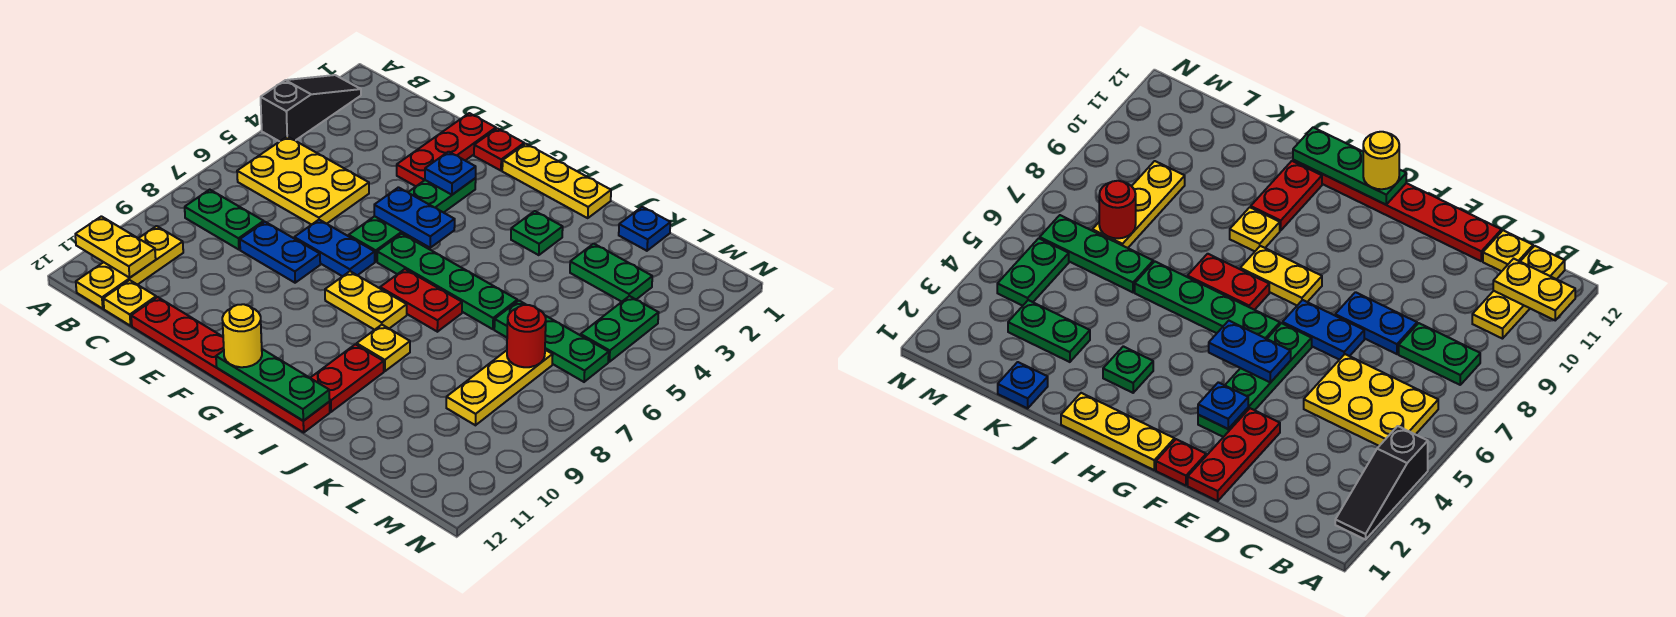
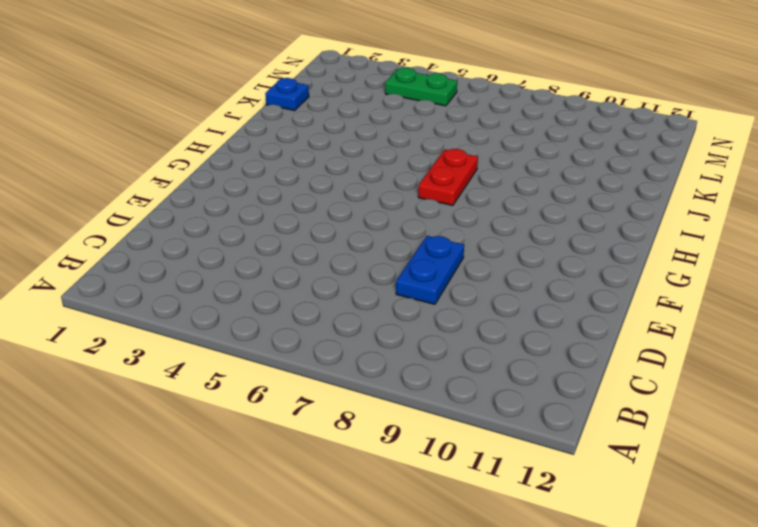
none -> black 1x3 slope [261,75,361,141]
none -> yellow 2x3 plate [237,136,369,225]
none -> green 1x2 plate [185,190,264,250]

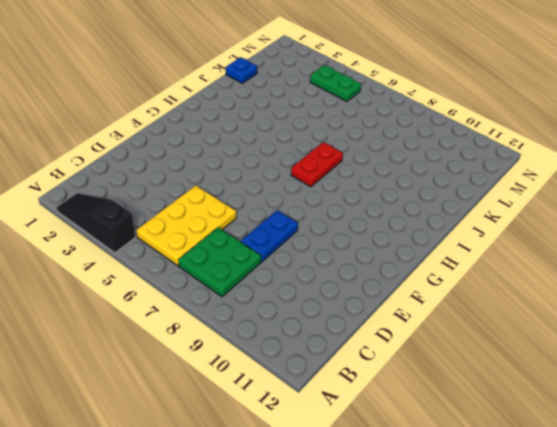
green 2x2 plate [178,227,261,297] -> green 1x2 plate [185,190,264,250]
none -> yellow 1x3 plate [76,226,183,309]
none -> yellow 1x1 plate [103,280,156,326]
none -> red 1x6 plate [131,297,330,432]

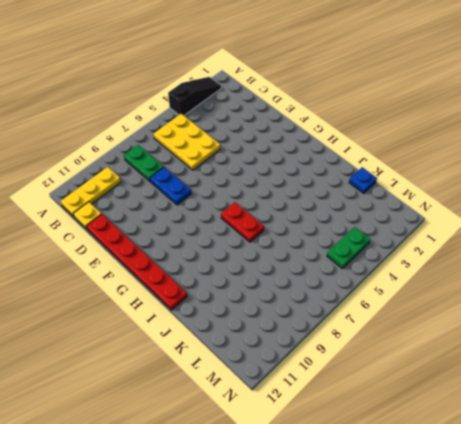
none -> red 1x3 plate [397,113,496,186]
none -> blue 1x2 plate [294,220,375,277]
none -> red 1x1 plate [474,128,524,171]

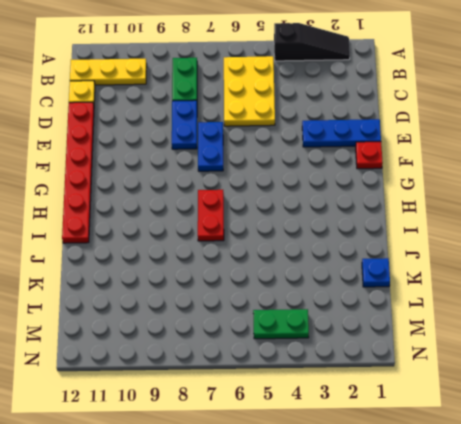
blue 1x3 plate [302,119,381,147] -> red 1x3 plate [397,113,496,186]
none -> green 1x4 plate [349,178,476,262]
none -> yellow 1x3 plate [502,144,611,218]
none -> green 1x4 plate [377,234,517,329]

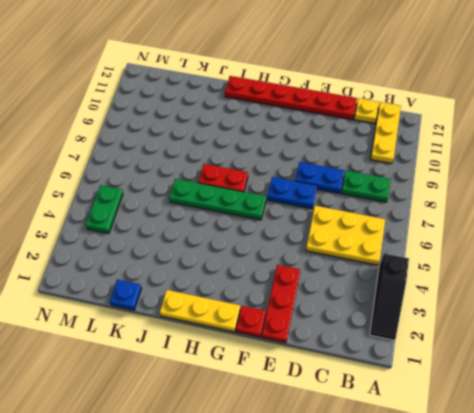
none -> green 1x4 plate [349,178,476,262]
none -> yellow 1x2 plate [325,271,407,330]
none -> green 1x1 plate [511,211,563,255]

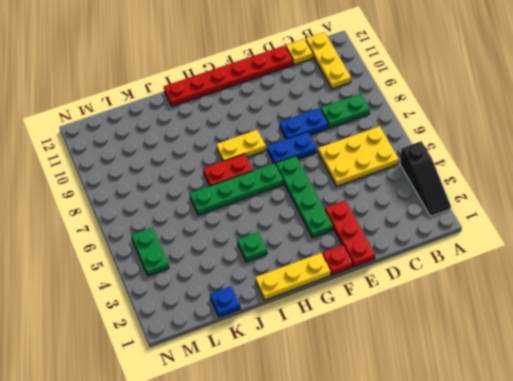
none -> yellow 1x1 plate [357,325,410,371]
none -> red 1x2 plate [311,344,384,412]
none -> green 1x2 plate [570,244,652,302]

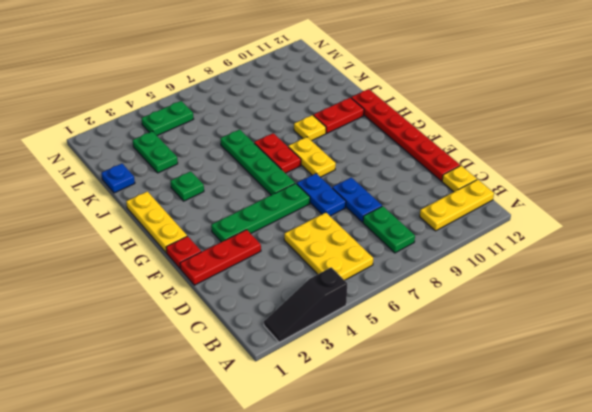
none -> green 1x3 plate [494,301,609,382]
none -> yellow 1x3 plate [446,350,553,425]
none -> yellow 1x2 plate [75,216,156,278]

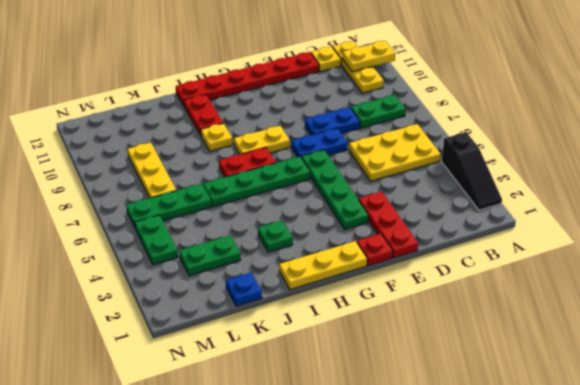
none -> blue 1x1 plate [425,152,476,195]
none -> blue 1x2 plate [374,187,455,248]
none -> green 1x3 plate [216,349,330,421]

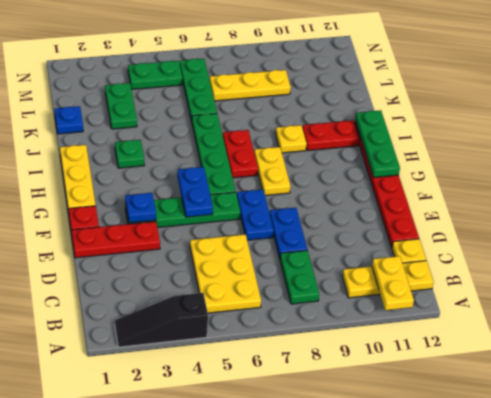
none -> red 1x1 round brick [507,305,546,367]
none -> yellow 1x1 round brick [222,304,262,367]

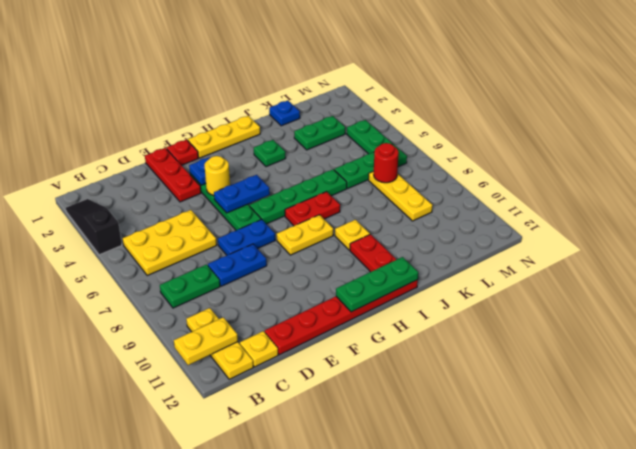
yellow 1x1 round brick [204,156,230,196] -> yellow 1x1 round brick moved to [222,304,262,367]

